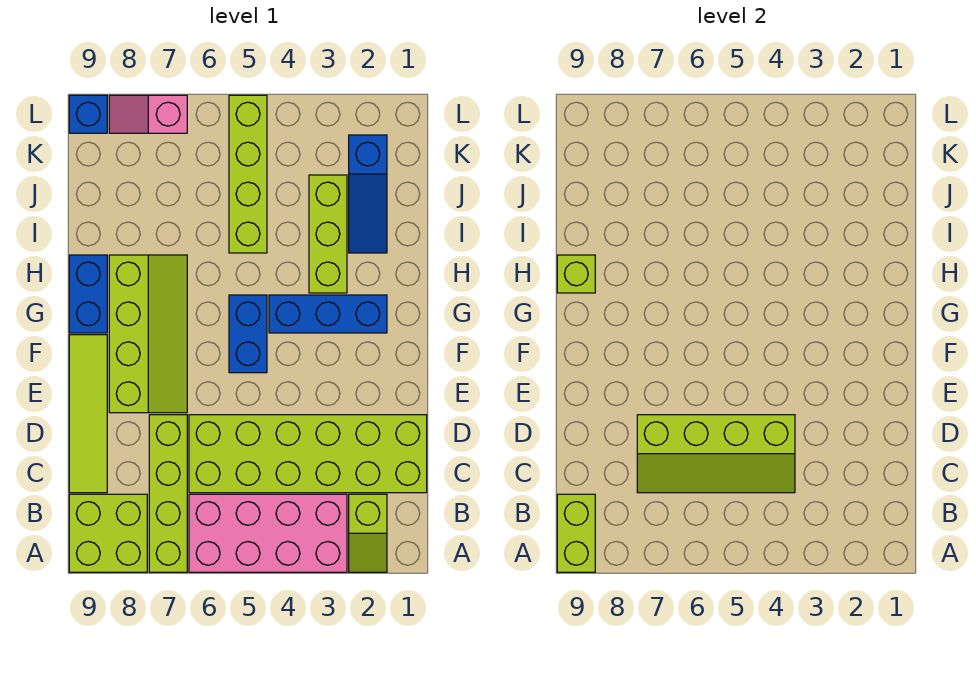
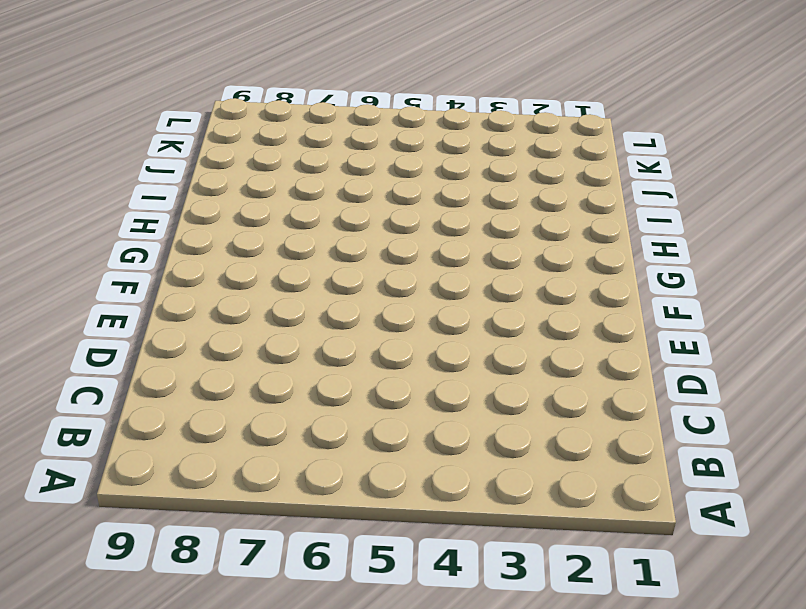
none -> lime 1x2 slope [349,494,387,572]
none -> pink 2x4 brick [189,494,347,572]
none -> lime 1x4 brick [149,415,187,572]

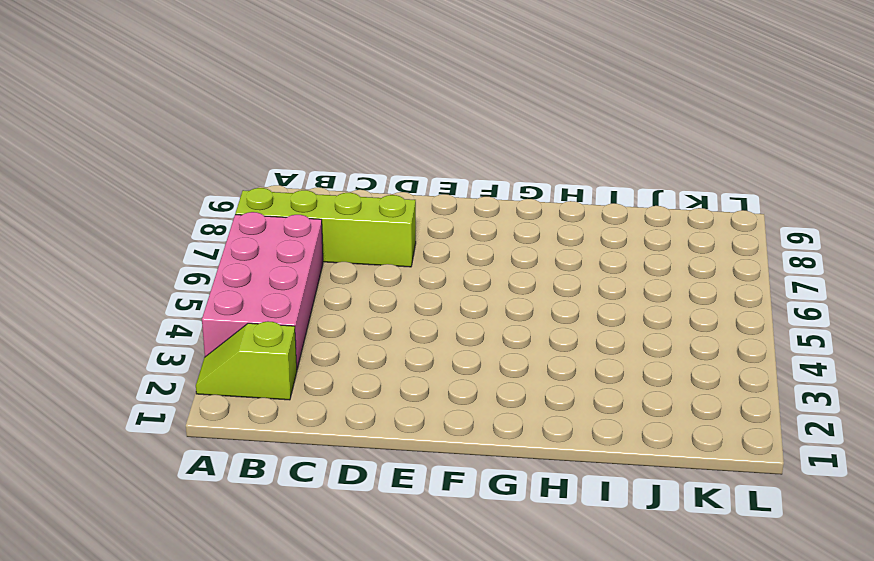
none -> lime 2x2 brick [69,494,147,572]
none -> lime 2x6 brick [189,415,427,493]
none -> lime 1x4 tile [69,335,107,493]

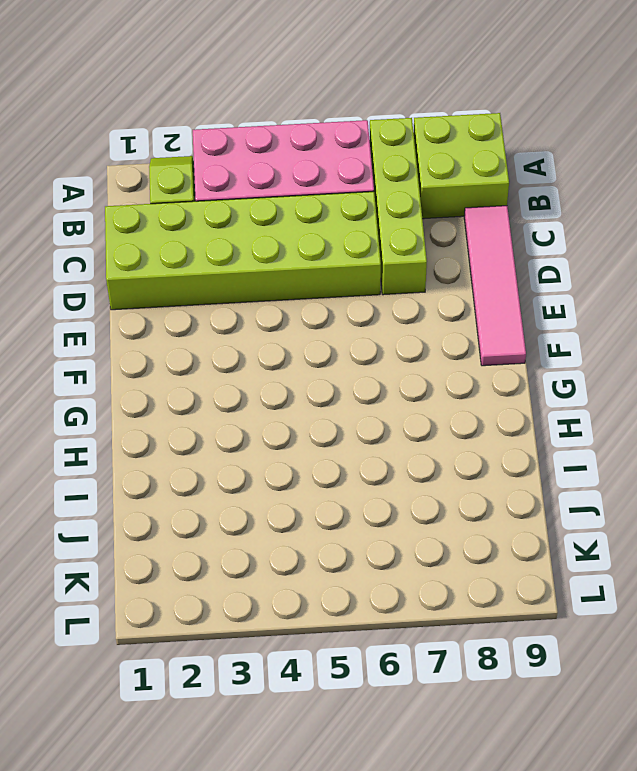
pink 1x4 tile [464,206,526,366] -> lime 1x4 tile [69,335,107,493]
none -> lime 2x4 slope [109,255,187,413]
none -> blue 1x2 brick [229,295,267,373]
none -> blue 1x3 brick [269,295,387,333]

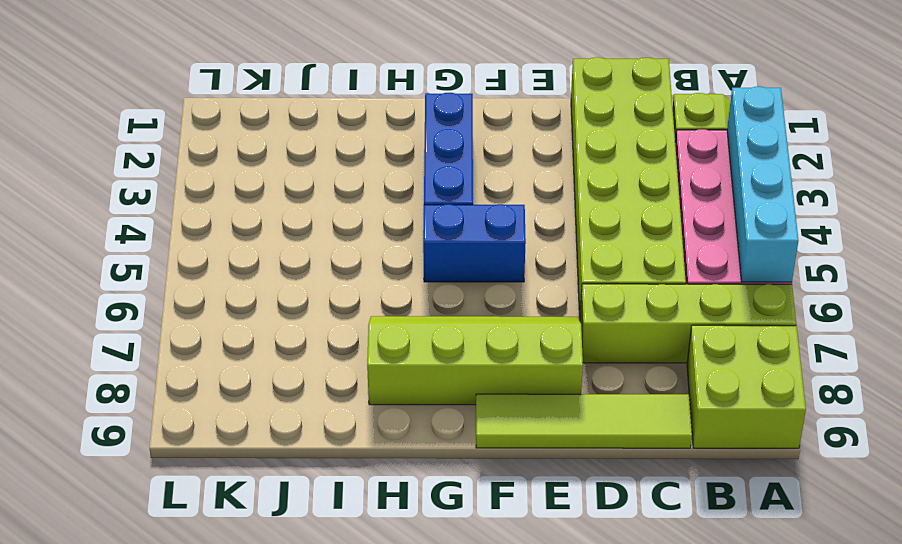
cyan 1x4 brick [727,87,798,282] -> none
none -> blue 1x2 brick [69,255,107,333]
none -> lime 1x3 brick [309,175,347,293]
none -> blue 1x3 slope [349,135,387,253]

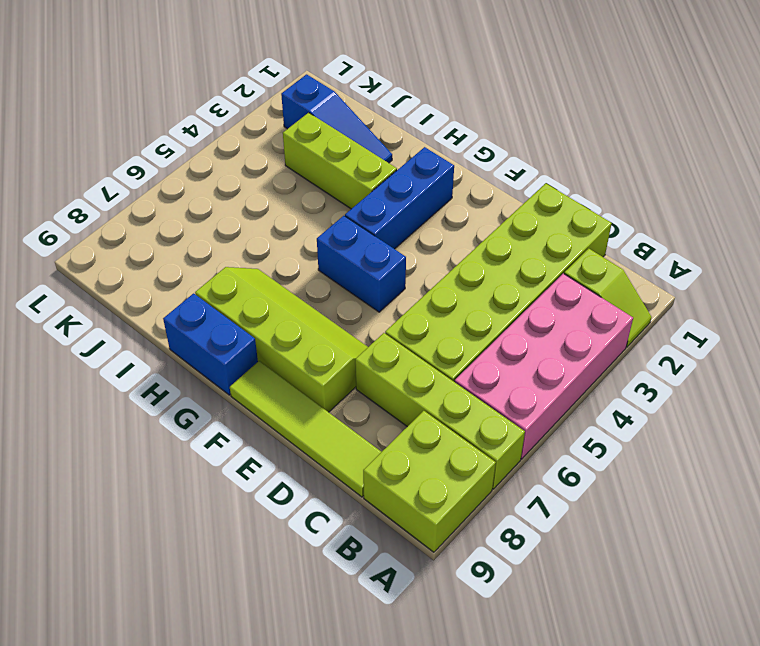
none -> lime 1x4 brick [229,95,267,253]
none -> pink 1x2 slope [109,95,187,133]
none -> blue 1x1 brick [69,95,107,133]

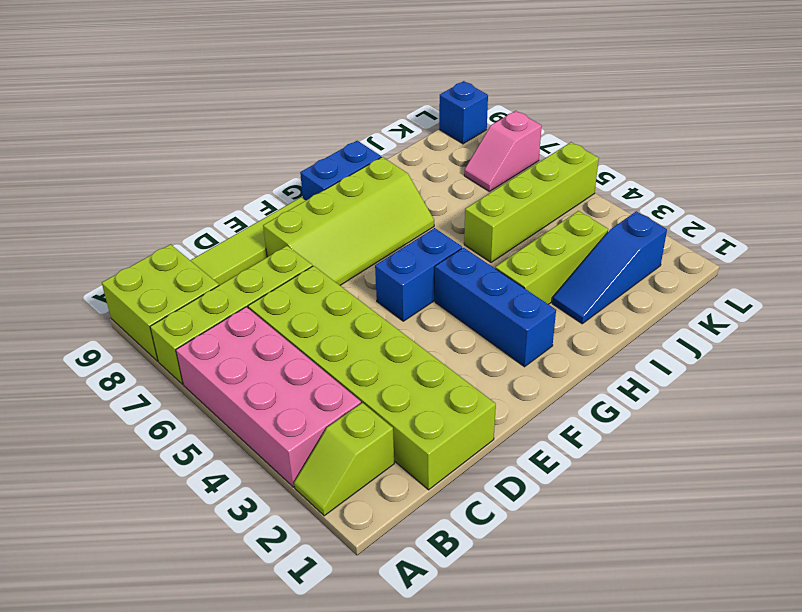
pink 1x2 slope [464,111,542,192] -> pink 1x2 slope turned to [109,95,187,133]
none -> lime 1x2 brick [557,494,595,572]
none -> lime 2x4 slope [637,415,795,493]
none -> lime 1x1 brick [557,255,595,293]

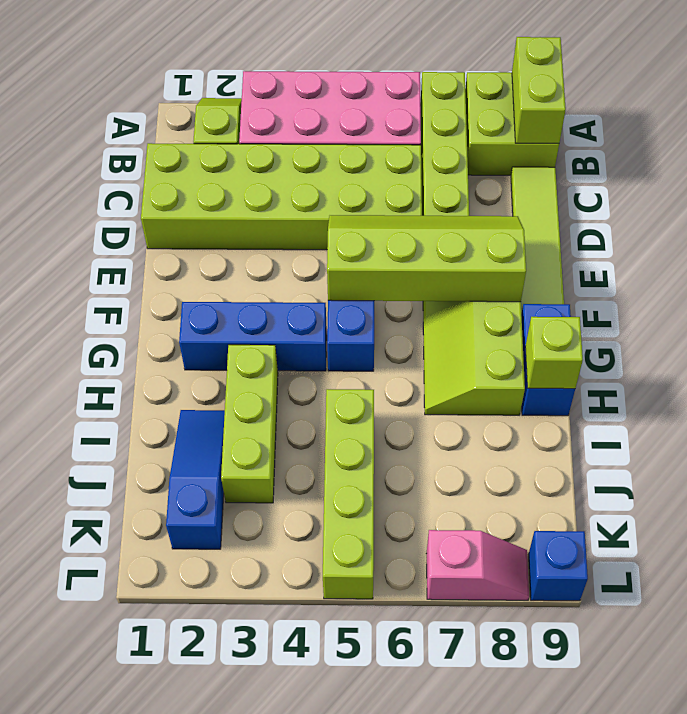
lime 2x4 slope [327,215,526,302] -> lime 2x4 slope moved to [637,415,795,493]

